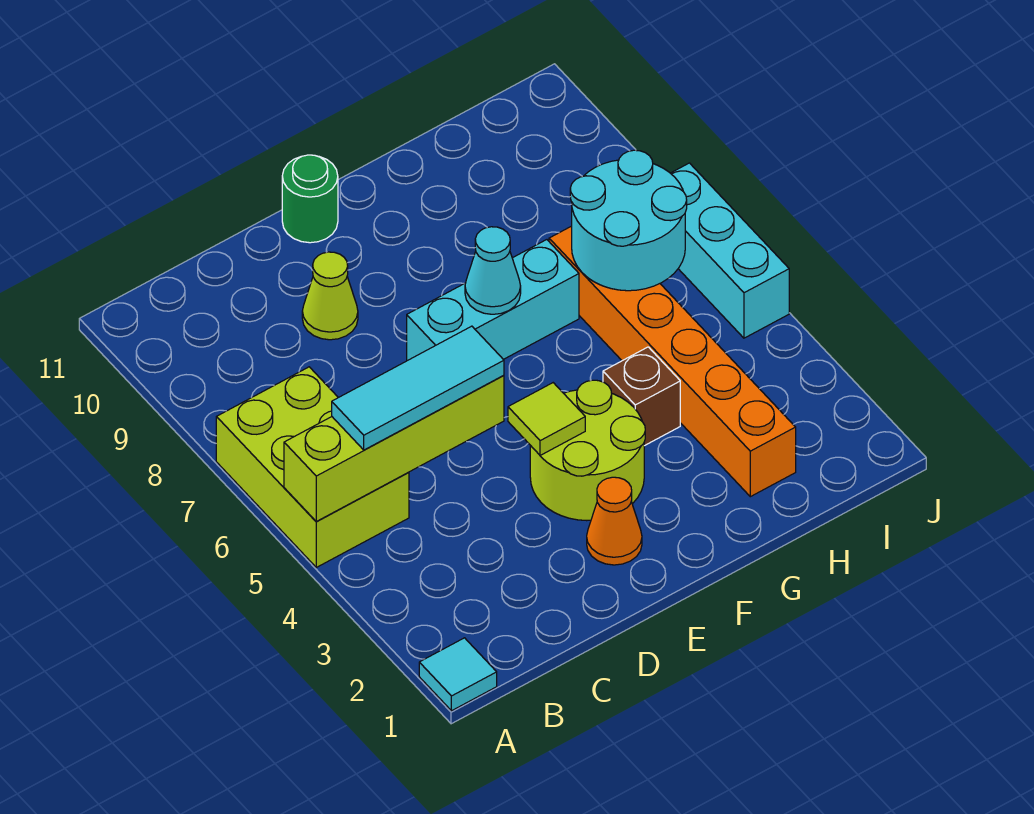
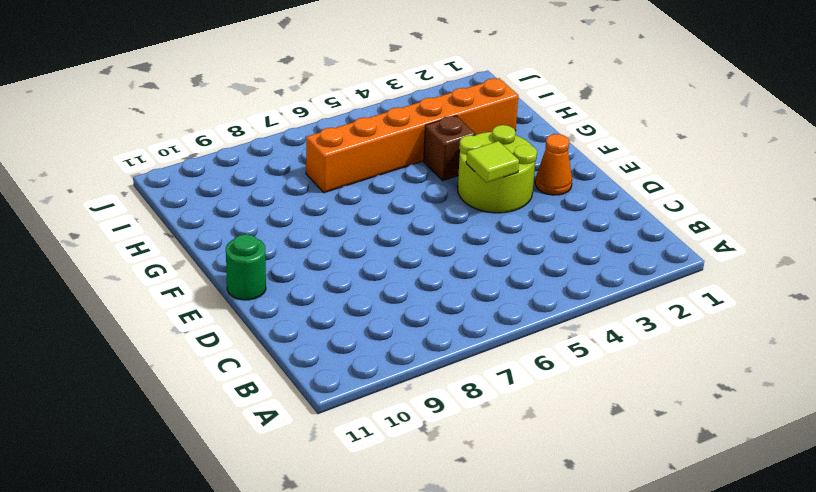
none -> cyan 1x1 tile [419,638,497,711]
none -> lime 2x3 brick [216,367,409,567]
none -> lime 1x1 cone [302,252,358,340]

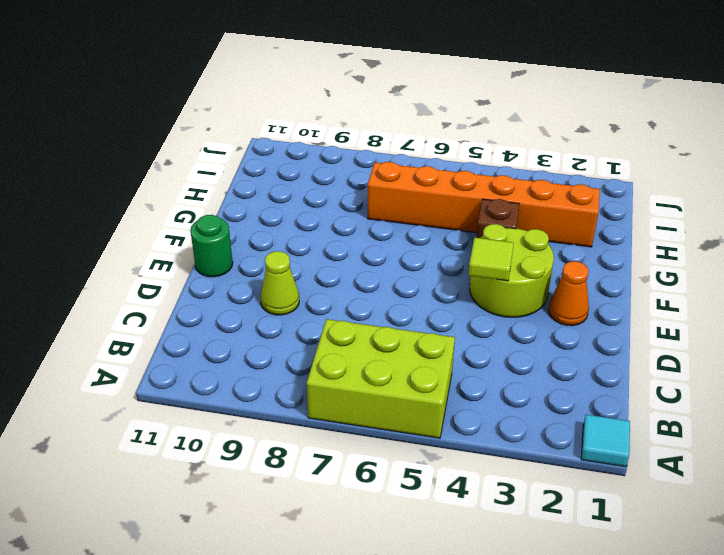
none -> cyan 1x3 brick [407,240,579,361]
none -> cyan 1x3 brick [671,163,789,338]
none -> lime 1x4 brick [284,375,504,521]

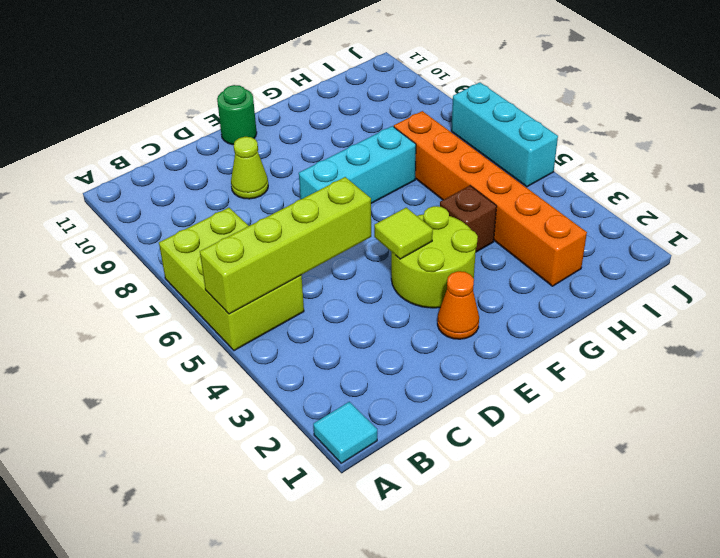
none -> cyan 1x1 cone [465,227,521,314]
none -> cyan 2x2 round brick [570,150,687,291]
none -> cyan 1x3 tile [332,326,504,450]

